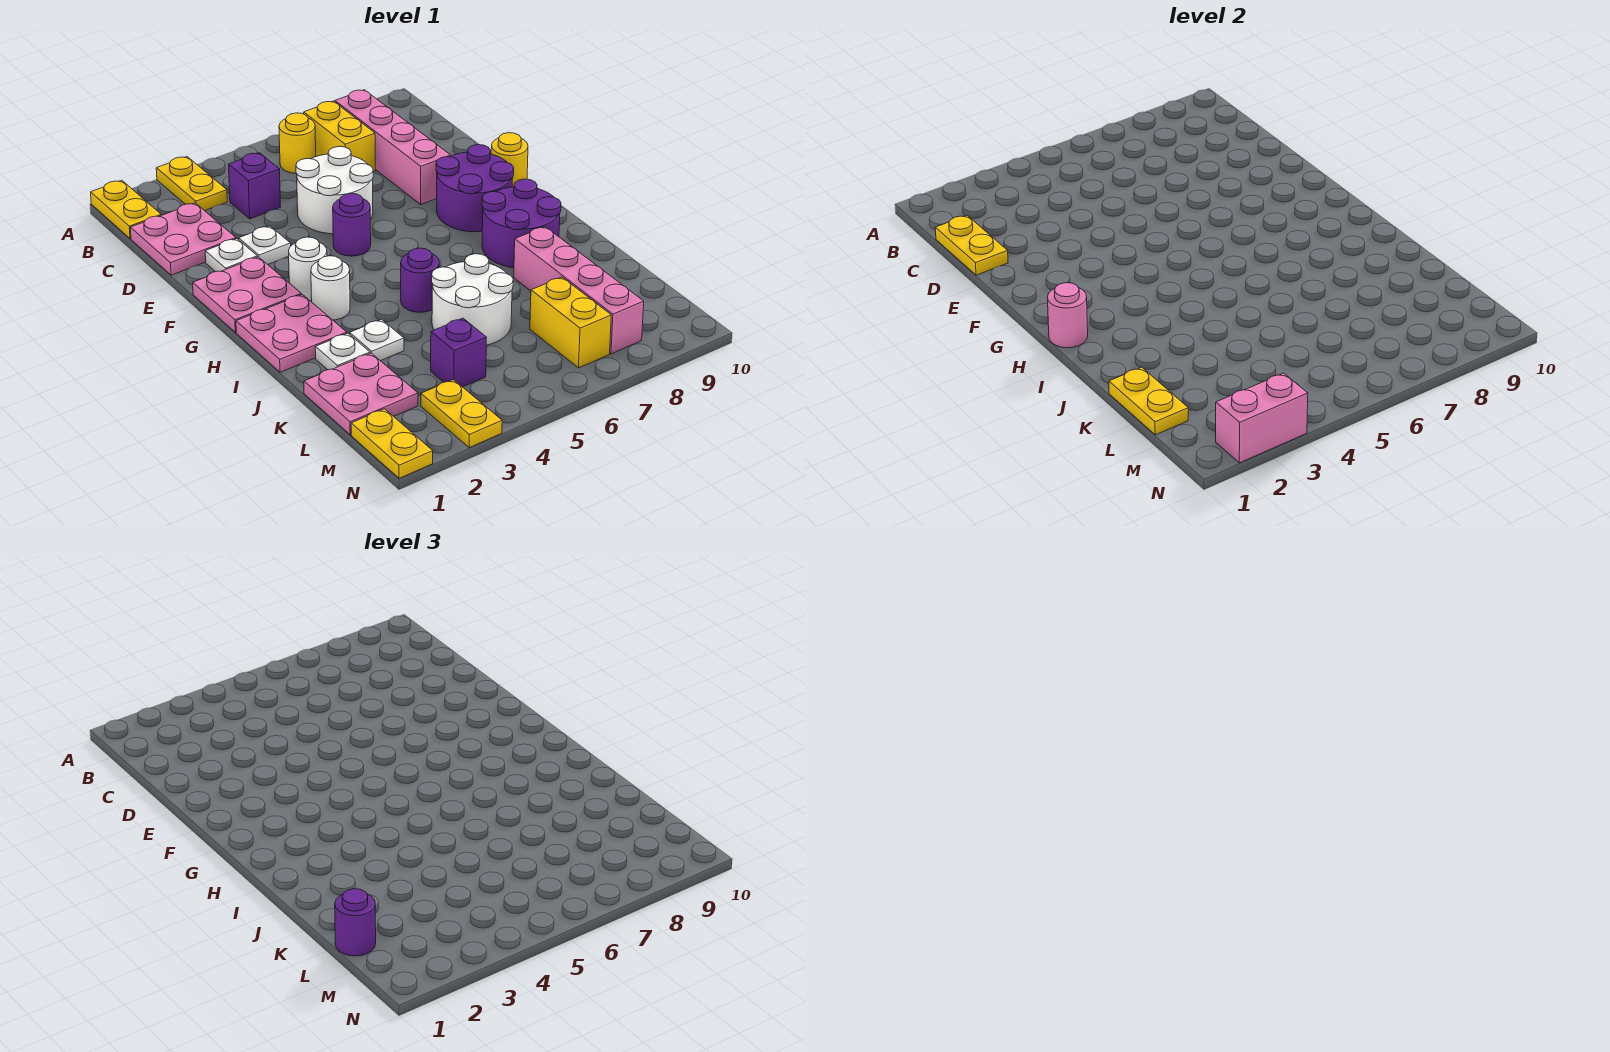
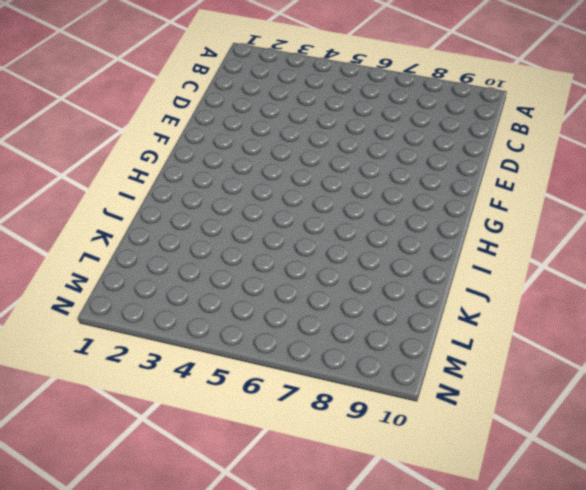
none -> yellow 1x2 plate [91,181,161,239]
none -> yellow 1x2 plate [156,157,227,211]
none -> yellow 1x1 round brick [279,113,316,173]
none -> yellow 1x2 brick [304,101,375,172]

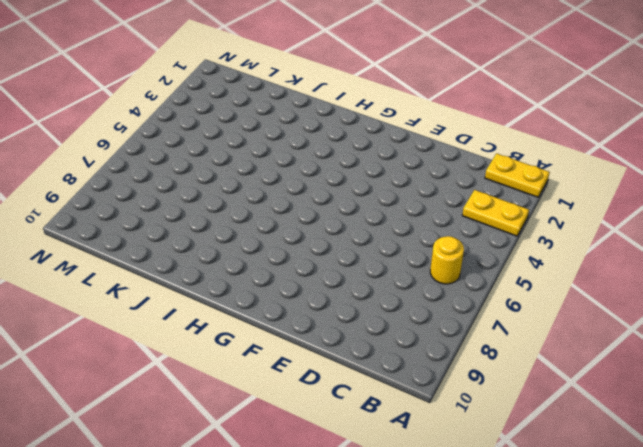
none -> yellow 1x2 brick [304,101,375,172]
none -> pink 1x4 brick [335,90,451,204]
none -> pink 2x2 plate [130,203,236,275]
none -> purple 1x1 brick [228,153,281,219]

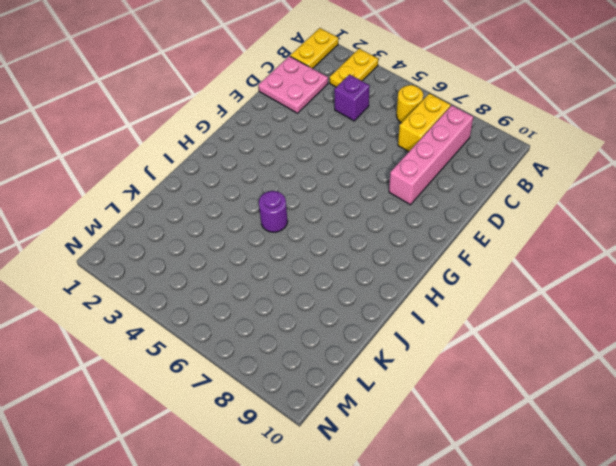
none -> white 2x2 round brick [296,147,373,234]
none -> white 1x1 plate [205,239,257,272]
none -> white 1x1 plate [239,226,291,264]
none -> pink 2x2 plate [193,257,301,332]

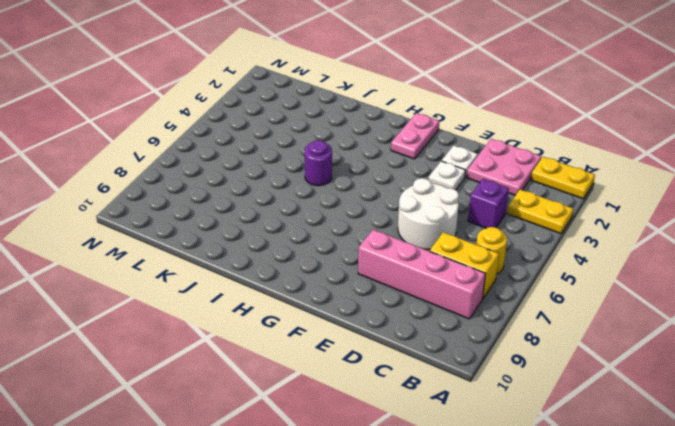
pink 1x2 plate [391,113,440,159] -> pink 2x2 plate [193,257,301,332]
none -> purple 1x1 round brick [333,193,371,256]
none -> purple 2x2 round brick [436,145,514,232]
none -> yellow 1x1 round brick [491,133,528,187]
none -> white 1x1 round brick [289,237,327,301]

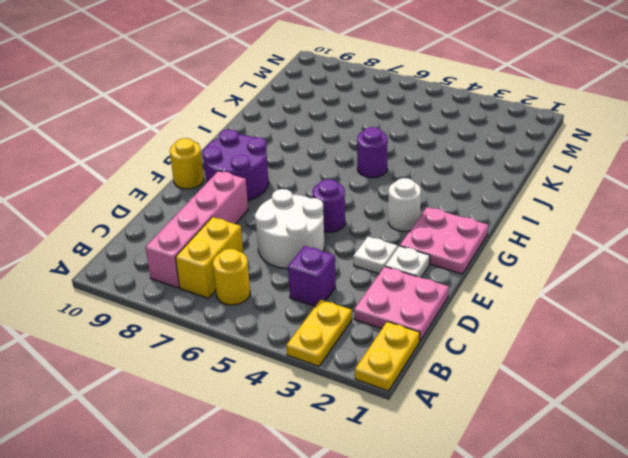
none -> pink 2x2 plate [236,294,347,372]
none -> white 1x1 round brick [311,256,350,320]
none -> purple 2x2 round brick [482,179,561,268]
none -> white 1x1 plate [315,333,370,370]

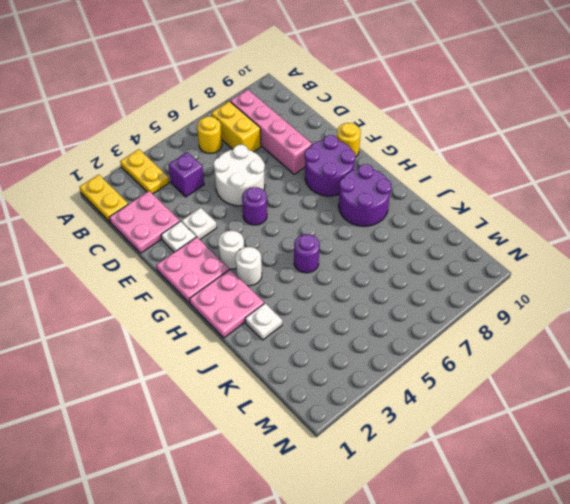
none -> white 1x1 plate [350,319,404,361]
none -> white 2x2 round brick [432,254,513,345]
none -> pink 1x4 brick [514,227,644,354]
none -> pink 2x2 plate [304,353,418,435]

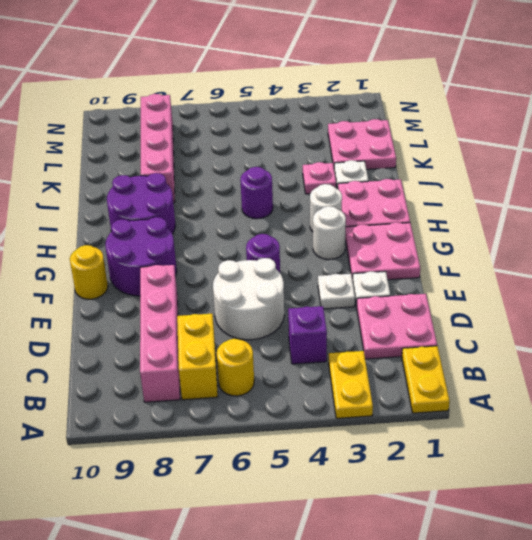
pink 1x1 plate [303,162,336,194] -> white 1x1 plate [350,319,404,361]
none -> white 2x2 round brick [432,254,513,345]
none -> purple 1x1 brick [431,318,487,387]
none -> yellow 1x2 brick [530,277,611,368]
none -> yellow 1x2 plate [351,409,433,478]

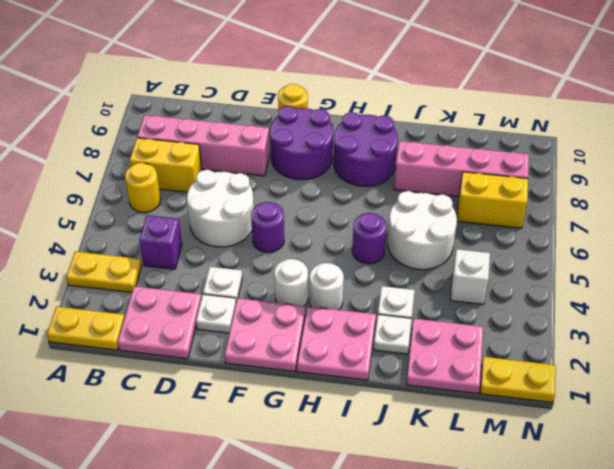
white 1x1 brick [450,249,490,304] -> purple 1x1 brick [431,318,487,387]
none -> yellow 1x2 plate [421,380,502,448]
none -> yellow 1x2 plate [935,215,1008,275]
none -> pink 1x1 round brick [1048,283,1088,348]
none -> yellow 1x2 plate [1109,367,1188,435]

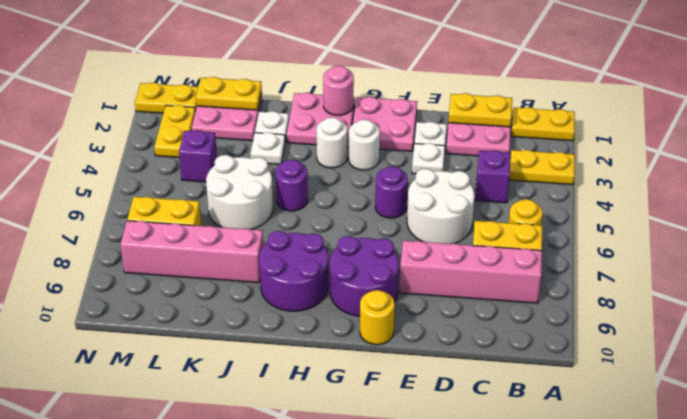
yellow 1x2 plate [155,105,195,158] -> yellow 1x2 plate turned to [421,380,502,448]
none -> pink 1x2 brick [1216,373,1308,463]
none -> purple 1x1 round brick [335,889,376,956]

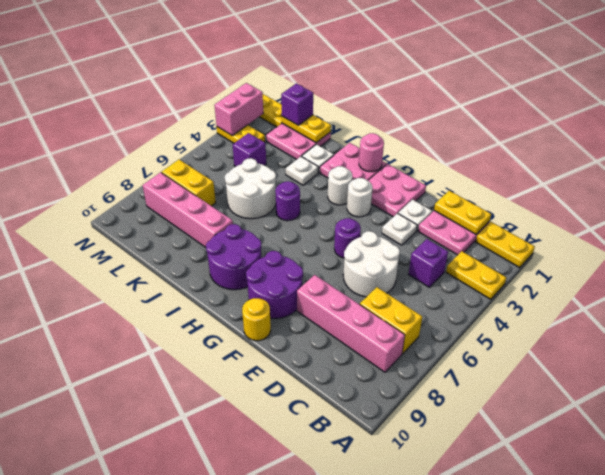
purple 1x1 brick [281,83,313,125] -> purple 1x1 round brick [335,889,376,956]
none -> yellow 1x1 round brick [279,113,316,173]

